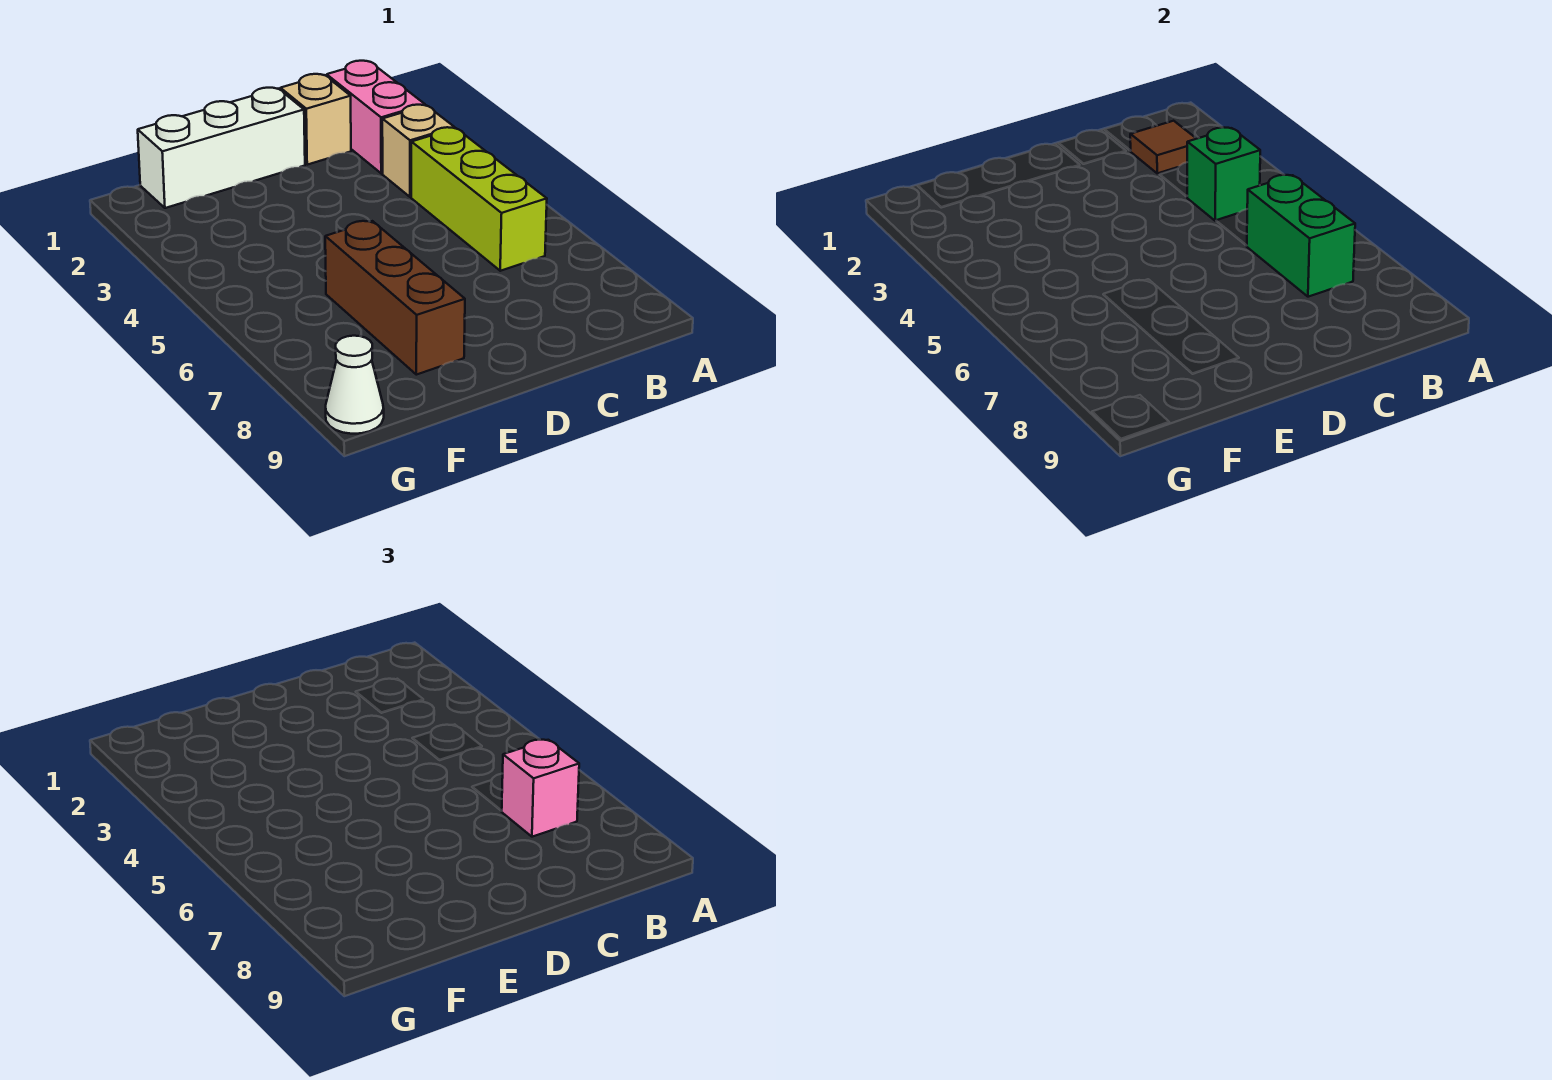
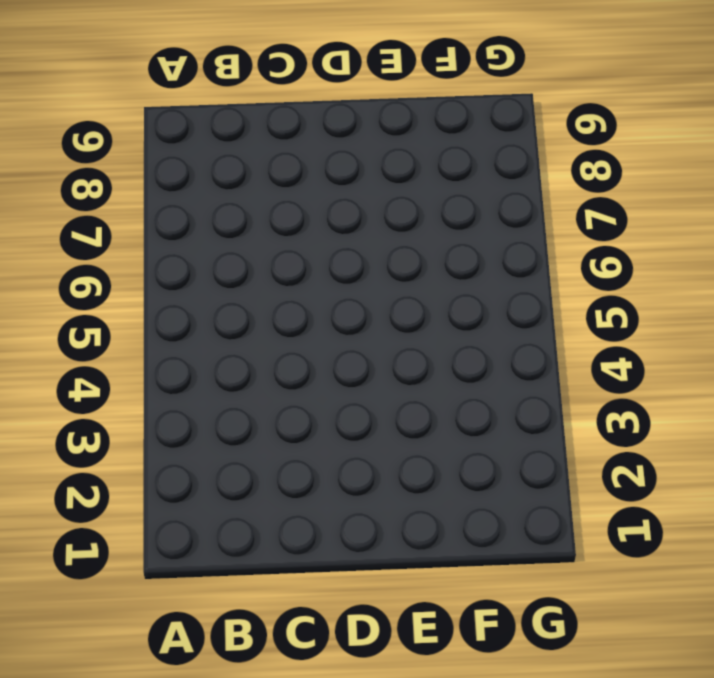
none -> pink 1x2 brick [327,61,425,173]
none -> tan 1x1 brick [382,105,454,197]

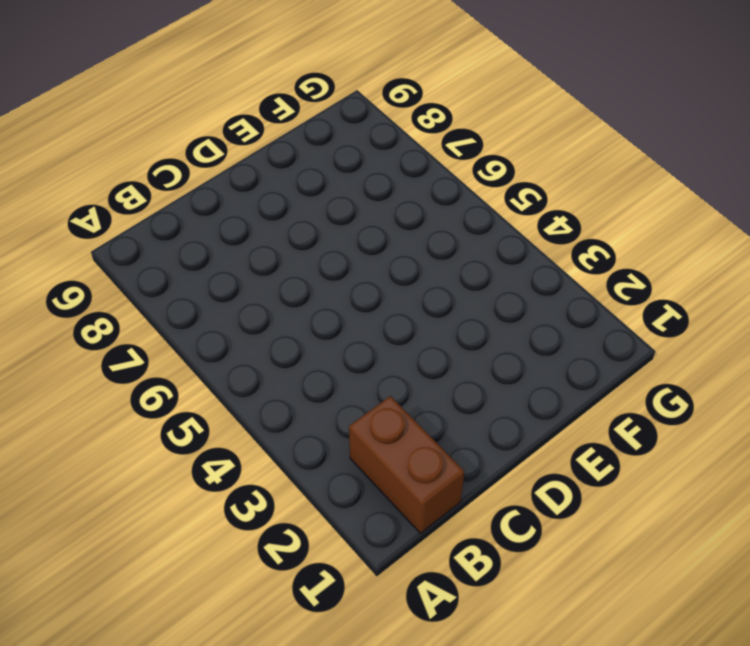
brown 1x2 brick [349,396,464,533] -> pink 1x2 brick [327,61,425,173]
none -> tan 1x1 brick [382,105,454,197]
none -> lime 1x3 brick [411,127,547,271]

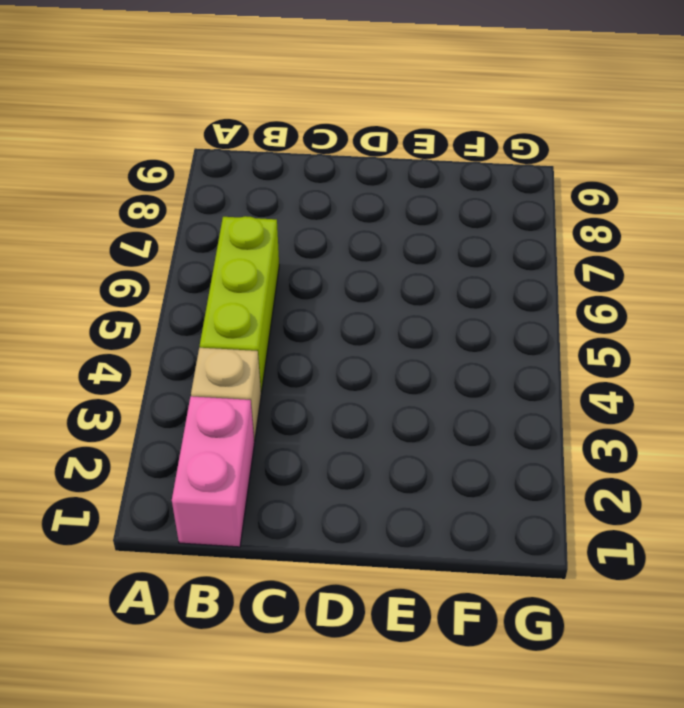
none -> tan 1x1 brick [280,74,351,165]
none -> white 1x3 brick [138,88,305,208]

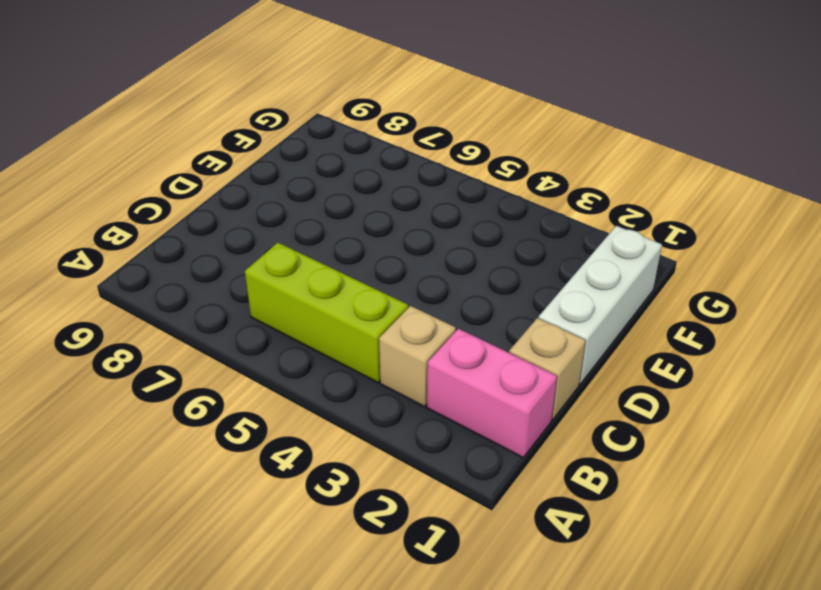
none -> brown 1x3 brick [325,221,465,375]
none -> white 1x1 cone [326,336,384,434]

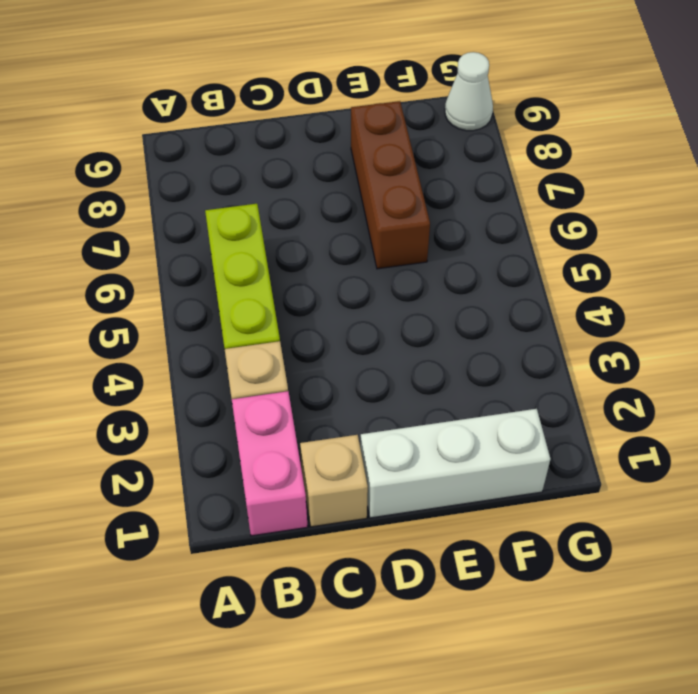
none -> brown 1x1 tile [1130,121,1196,173]
none -> green 1x1 brick [1187,127,1260,221]

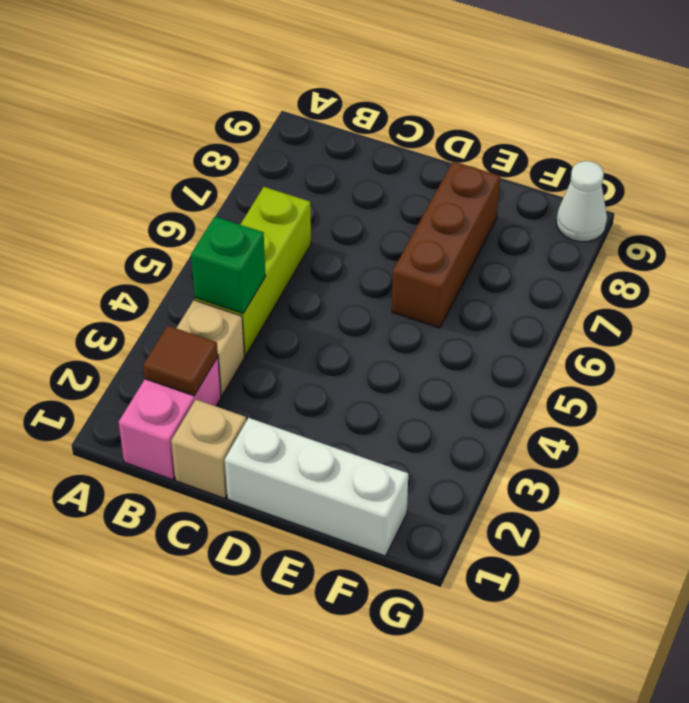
none -> green 1x2 brick [1247,175,1355,297]
none -> pink 1x1 brick [502,740,579,837]

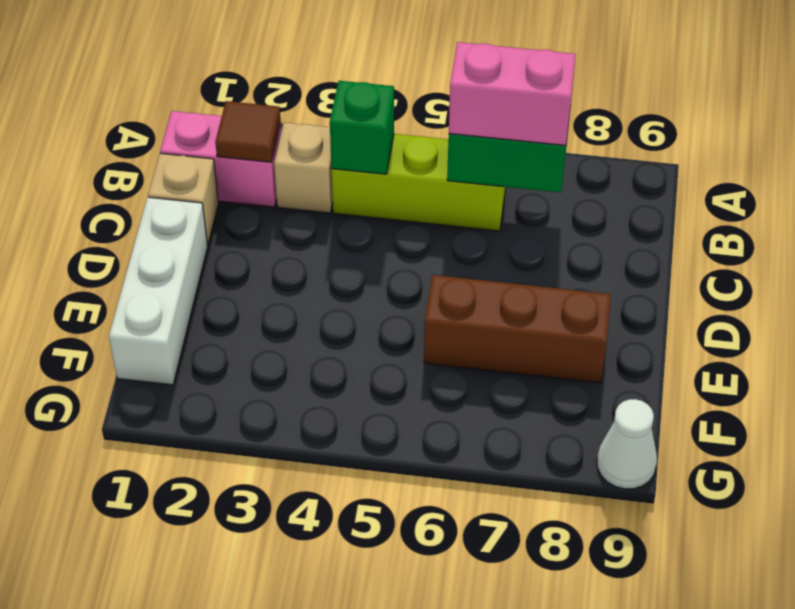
pink 1x2 brick [449,42,576,145] -> pink 1x1 brick [502,740,579,837]

